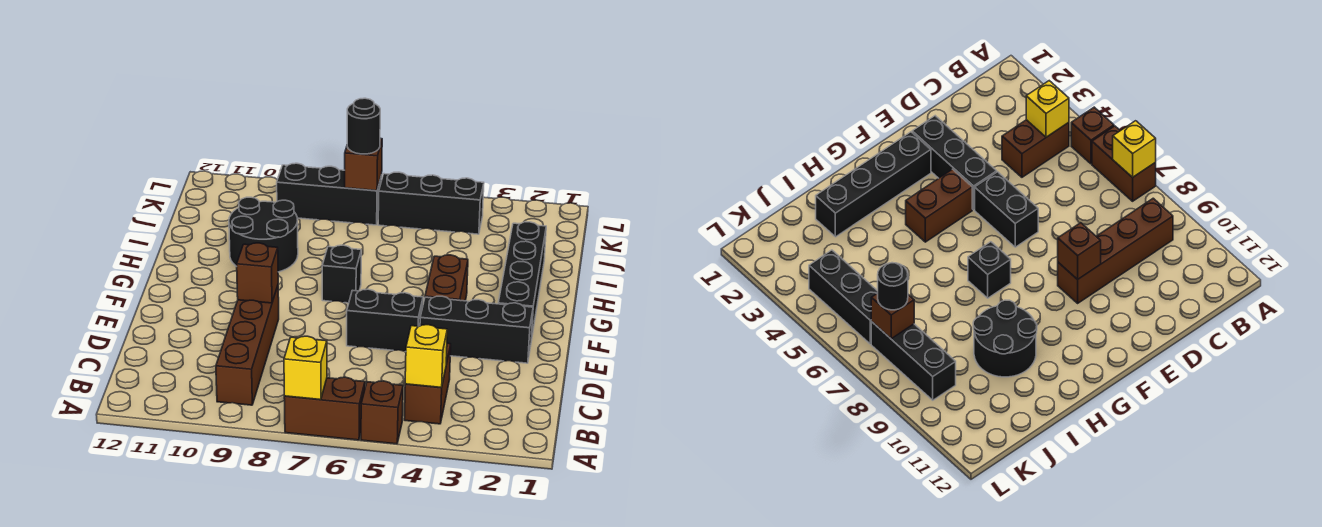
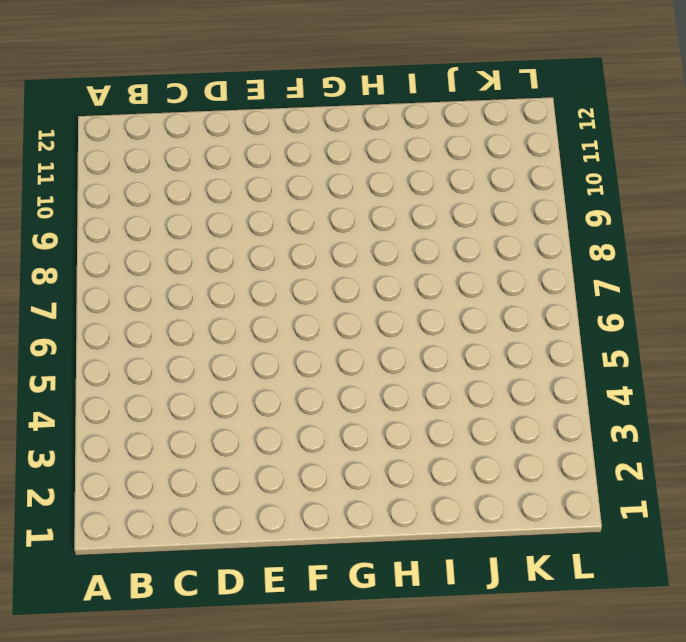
none -> brown 1x1 brick [361,381,403,444]
none -> brown 1x2 brick [284,377,365,440]
none -> brown 1x2 brick [404,343,451,424]

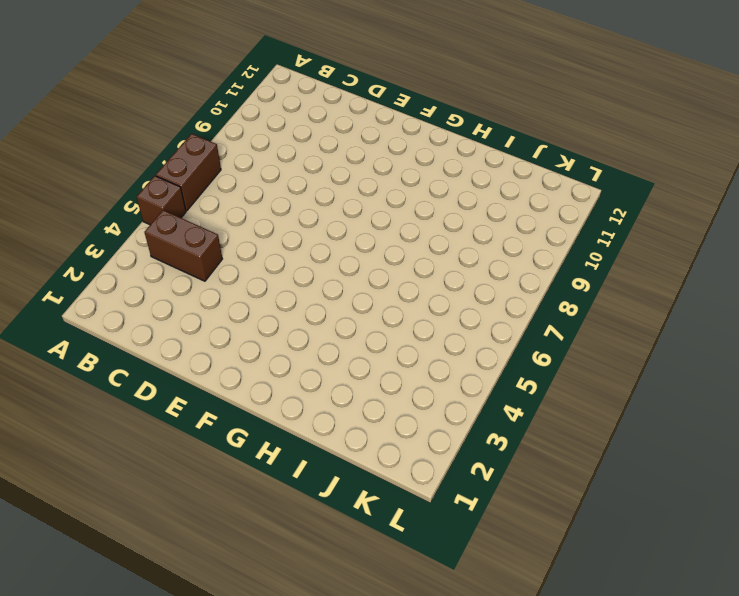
none -> brown 1x4 brick [216,286,279,405]
none -> black 1x3 brick [420,296,533,363]
none -> black 1x2 brick [347,289,423,352]

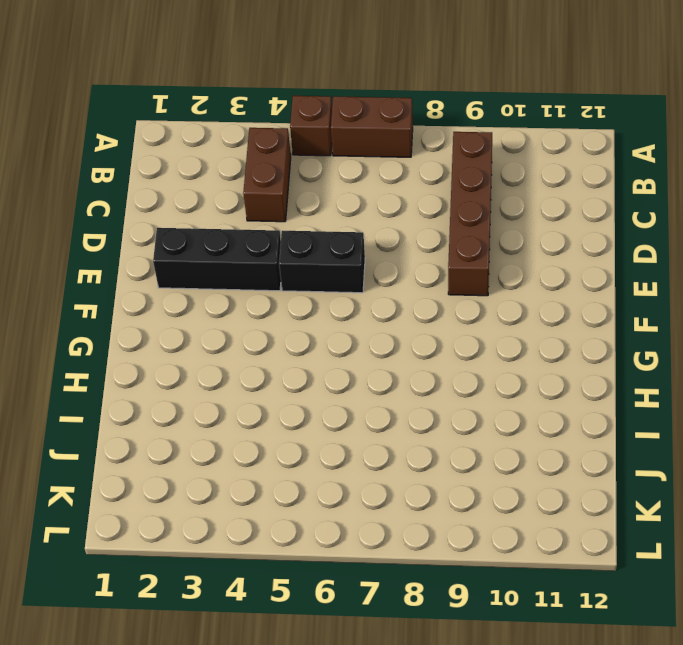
none -> black 1x4 brick [498,222,546,339]
none -> brown 1x2 brick [425,255,468,301]
none -> black 1x1 brick [322,245,361,303]

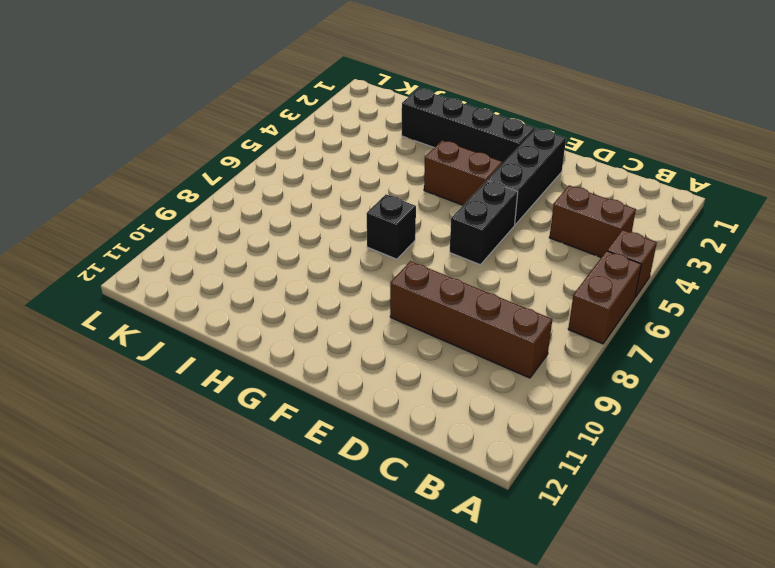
none -> black 2x2 round brick [229,197,298,272]
none -> black 1x3 brick [378,172,484,234]
none -> black 1x3 brick [277,163,382,225]

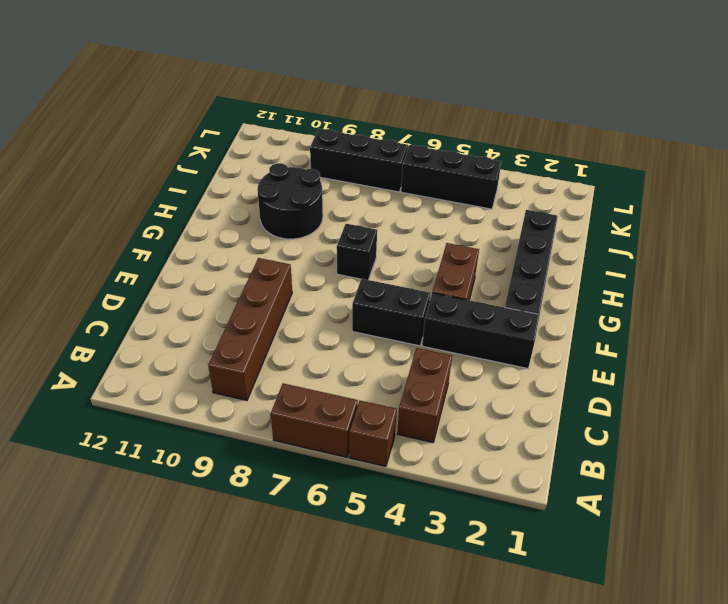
none -> yellow 1x1 brick [284,336,327,400]
none -> yellow 1x1 brick [405,325,447,388]
none -> brown 1x1 brick [237,243,278,303]

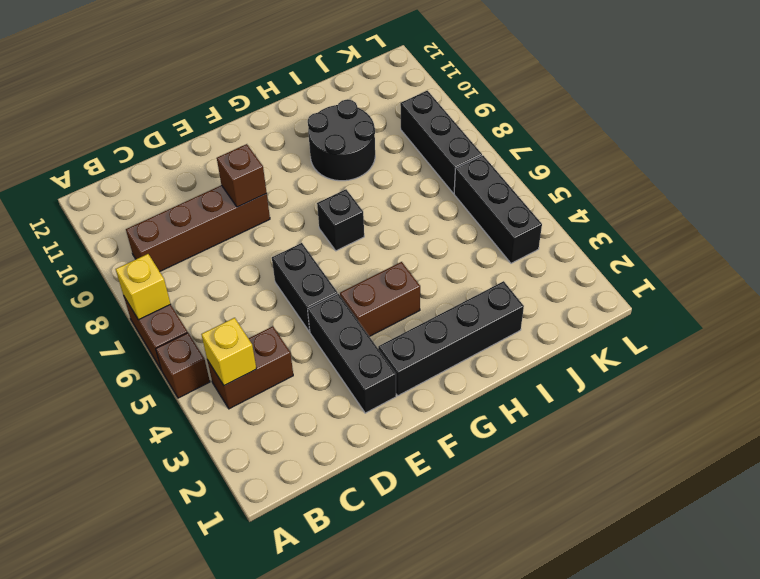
none -> brown 1x1 brick [345,138,382,191]
none -> black 1x1 round brick [347,98,380,154]

